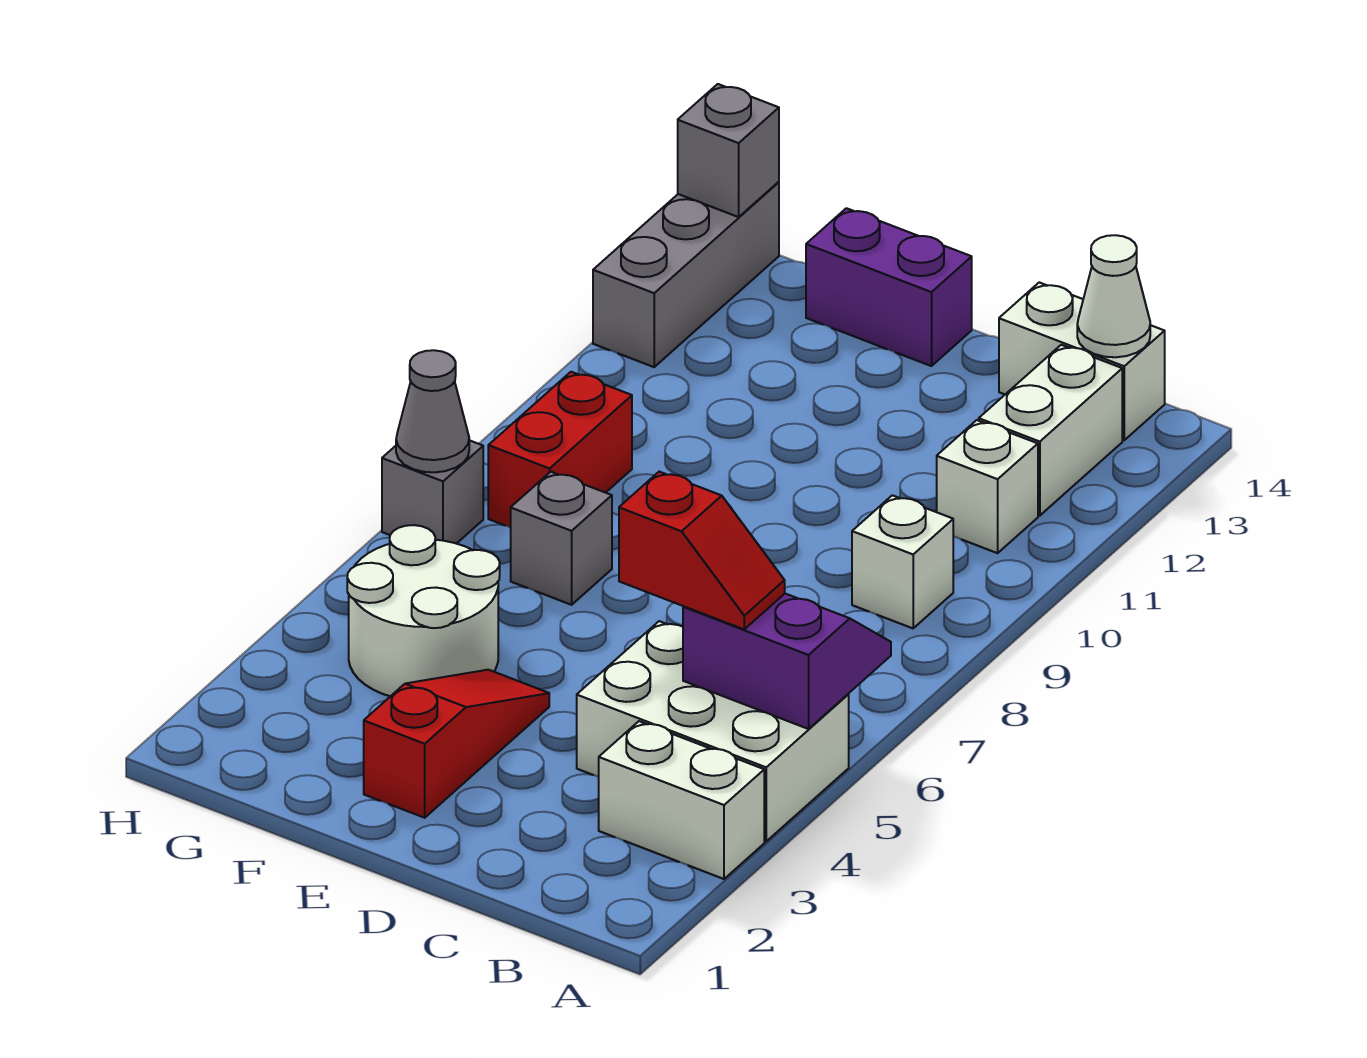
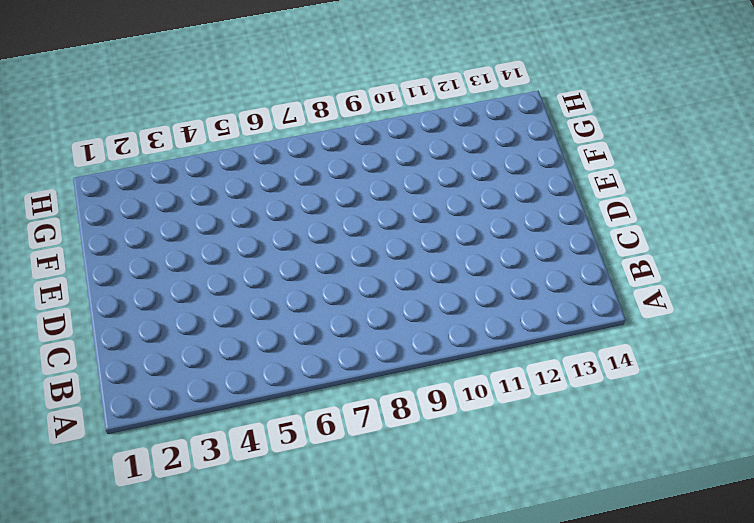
none -> white 1x2 brick [599,721,764,879]
none -> white 2x3 brick [577,621,849,841]
none -> white 1x1 brick [852,495,953,628]

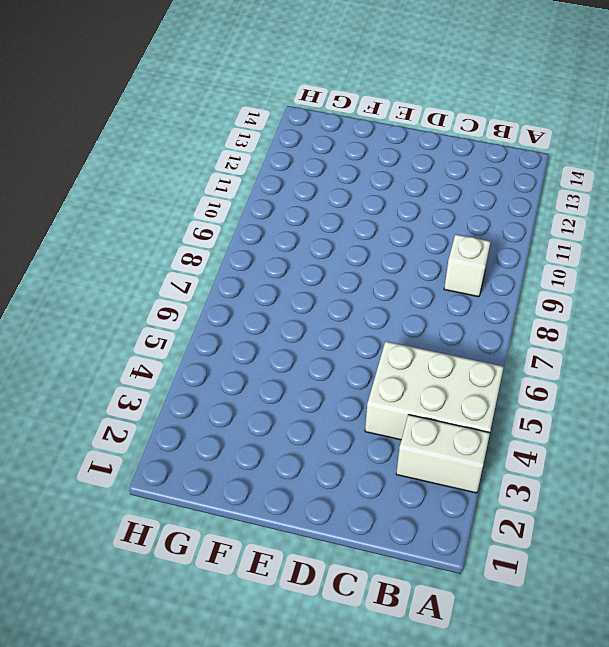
none -> white 1x1 brick [937,420,1038,553]
none -> white 1x2 brick [979,345,1122,516]
none -> white 1x2 brick [999,282,1165,440]

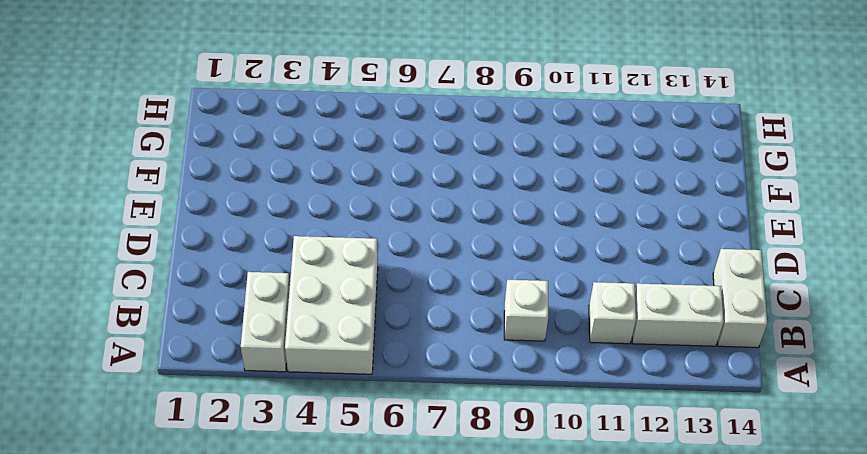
none -> red 1x3 slope [364,670,549,818]
none -> purple 1x2 brick [806,208,972,366]
none -> white 2x2 round brick [347,525,500,696]

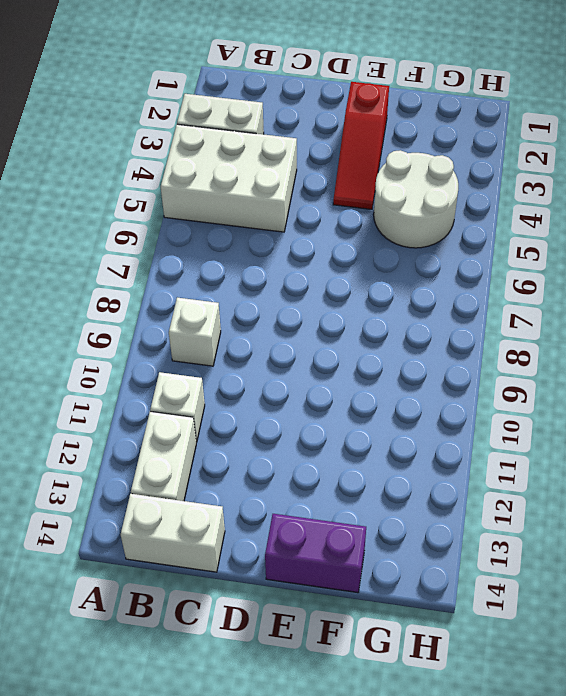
none -> grey 1x1 brick [511,472,612,605]
none -> red 1x2 brick [488,372,632,527]
none -> grey 1x1 brick [382,440,483,544]

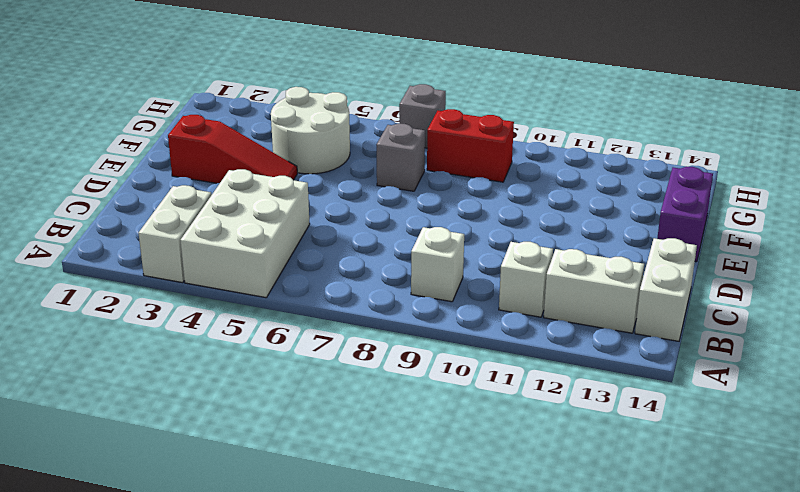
none -> grey 1x3 brick [593,182,779,367]
none -> purple 2x2 slope [683,594,891,729]
none -> white 1x1 cone [1077,235,1150,357]

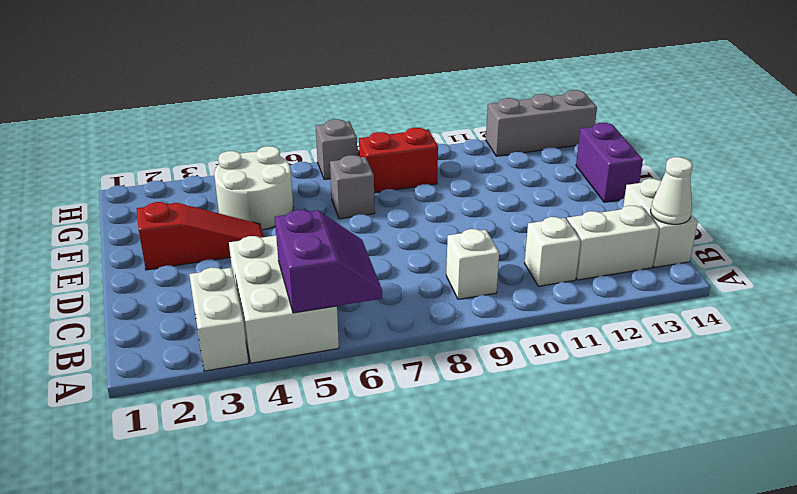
none -> grey 1x1 cone [396,350,469,472]
none -> grey 1x1 brick [678,84,779,217]
none -> red 1x2 slope [619,472,785,629]

